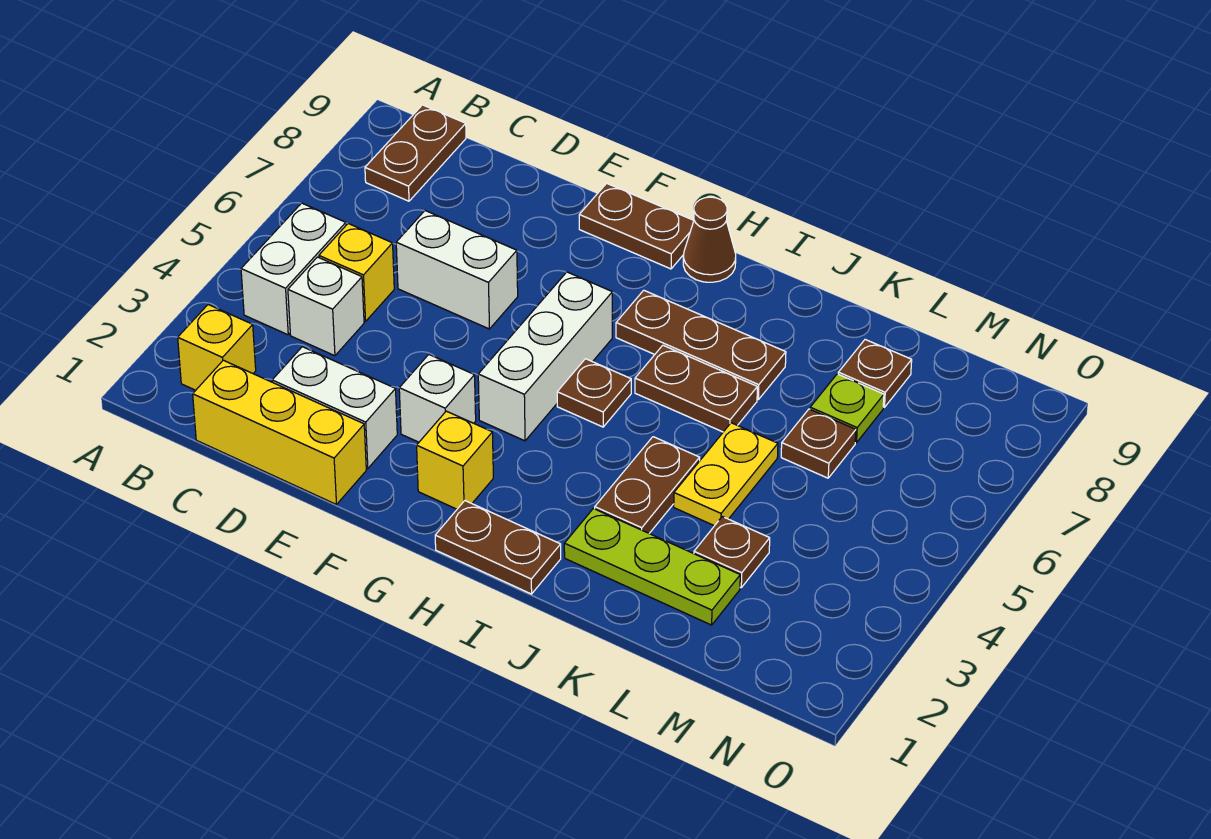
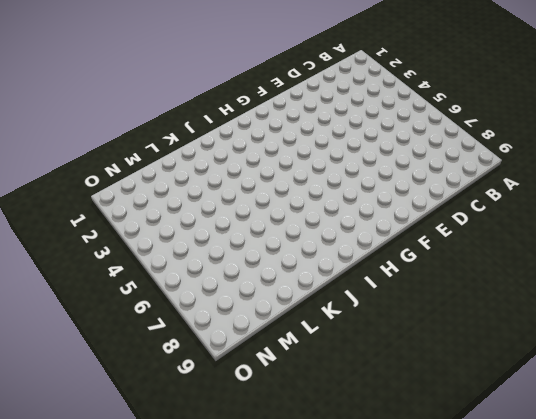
none -> yellow 1x1 brick [178,305,256,390]
none -> white 1x2 brick [241,203,346,335]
none -> brown 1x2 plate [365,105,466,201]

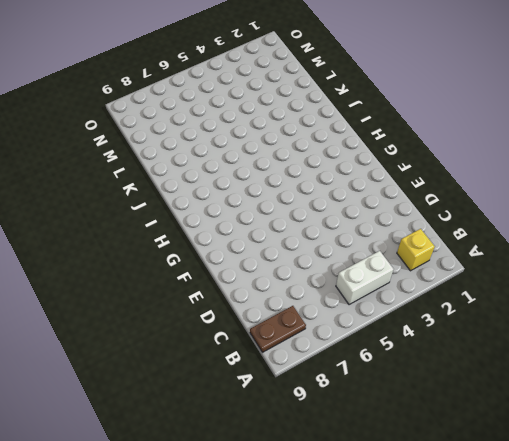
none -> yellow 1x3 brick [193,360,366,505]
none -> white 1x1 brick [288,257,364,356]
none -> yellow 1x1 brick [319,224,394,322]

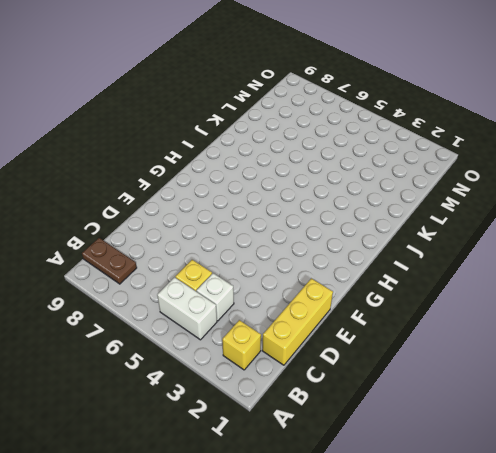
none -> white 1x2 brick [272,347,397,469]
none -> white 1x2 brick [396,211,518,329]
none -> white 1x1 brick [399,355,476,442]

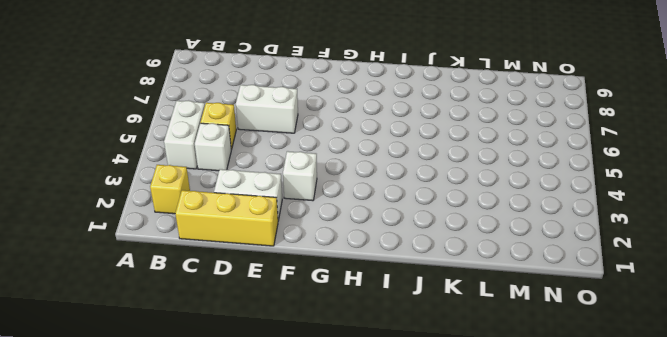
none -> brown 1x2 plate [365,105,466,201]
none -> brown 1x2 plate [579,183,694,269]
none -> yellow 1x1 brick [417,411,493,509]

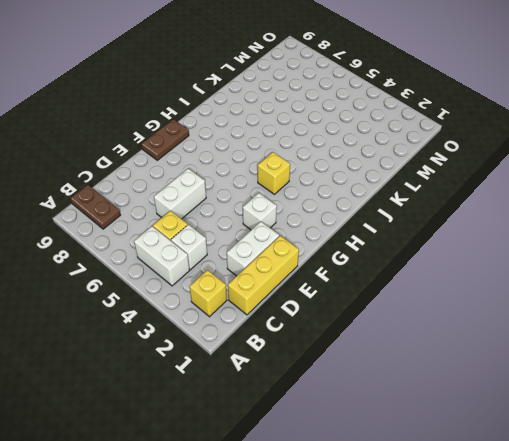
yellow 1x1 brick [258,152,290,194] -> yellow 1x1 brick moved to [417,411,493,509]
none -> white 1x3 brick [478,272,612,441]
none -> brown 1x2 plate [435,501,561,594]
none -> brown 1x1 plate [557,359,631,427]

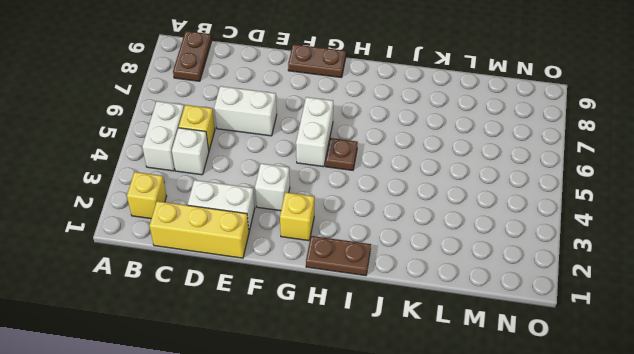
white 1x2 brick [296,97,333,167] -> white 1x3 brick [478,272,612,441]
none -> brown 1x3 plate [616,290,786,400]
none -> brown 1x1 cone [683,197,736,282]
none -> brown 1x2 plate [635,345,757,432]

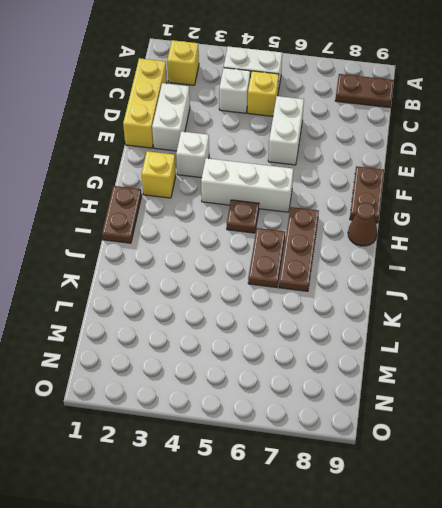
none -> lime 1x3 plate [564,509,740,625]
none -> brown 1x2 plate [595,437,700,533]
none -> yellow 1x2 plate [674,423,778,526]

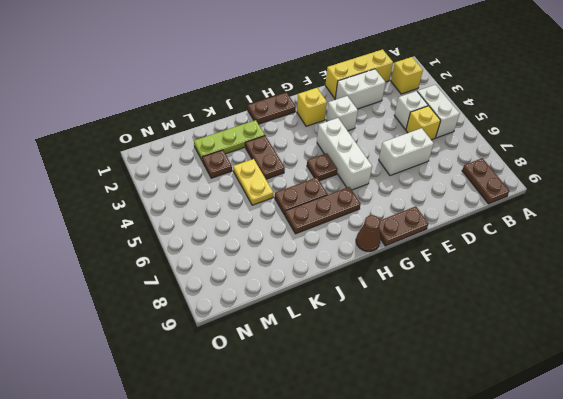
none -> brown 1x1 plate [781,409,856,478]
none -> lime 1x1 plate [810,374,884,443]
none -> brown 1x1 plate [838,340,912,407]

